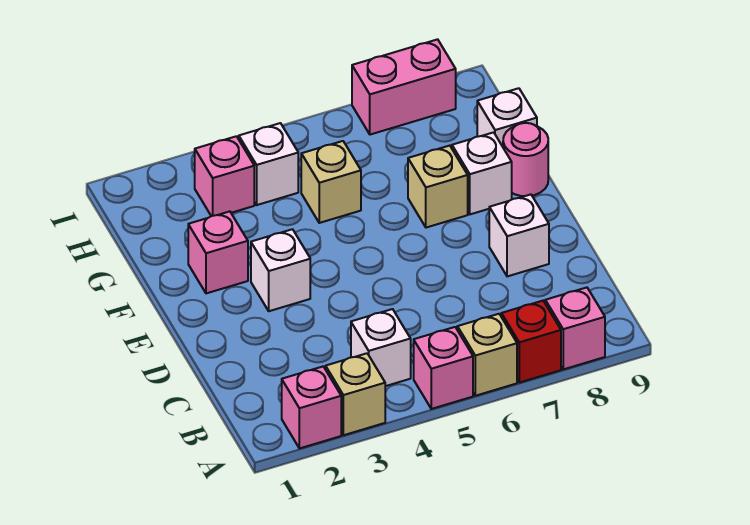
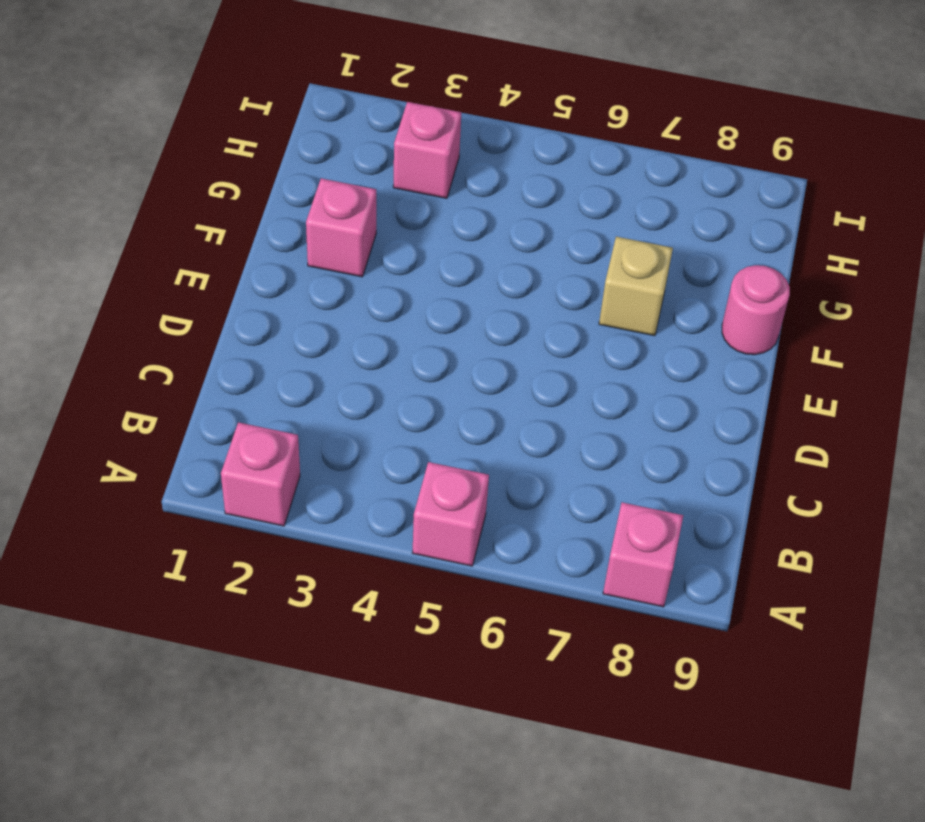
none -> tan 1x1 brick [326,353,385,435]
none -> tan 1x1 brick [457,314,517,396]
none -> red 1x1 brick [501,301,561,383]

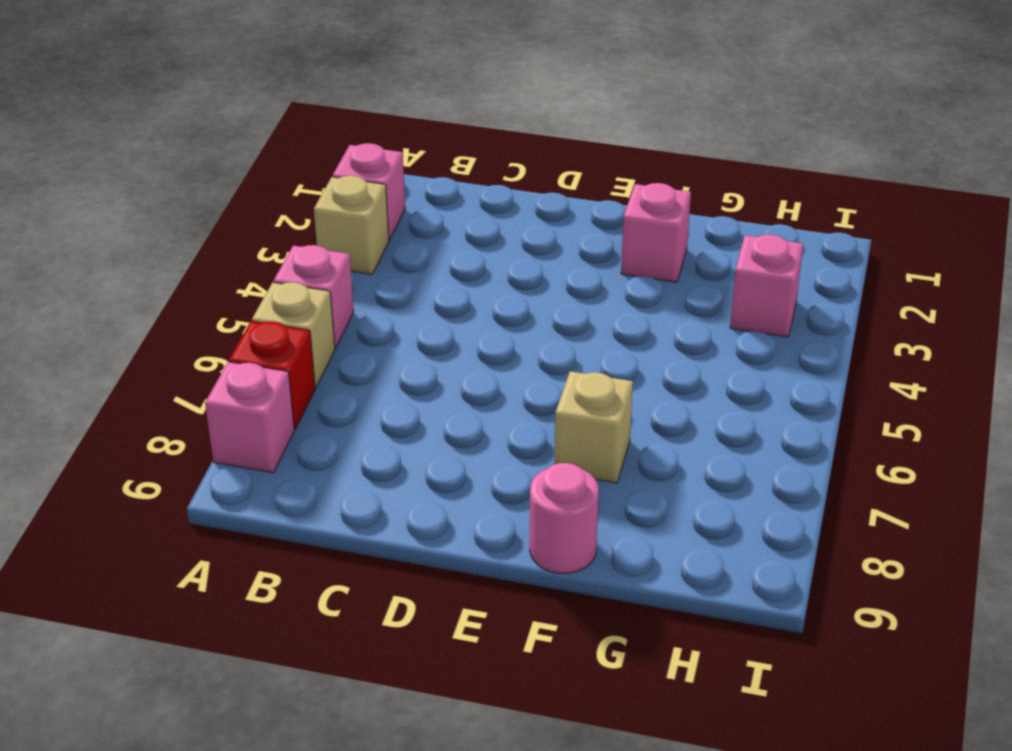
none -> white 1x1 brick [351,309,411,386]
none -> white 1x1 brick [489,195,549,276]
none -> white 1x1 brick [251,229,310,311]

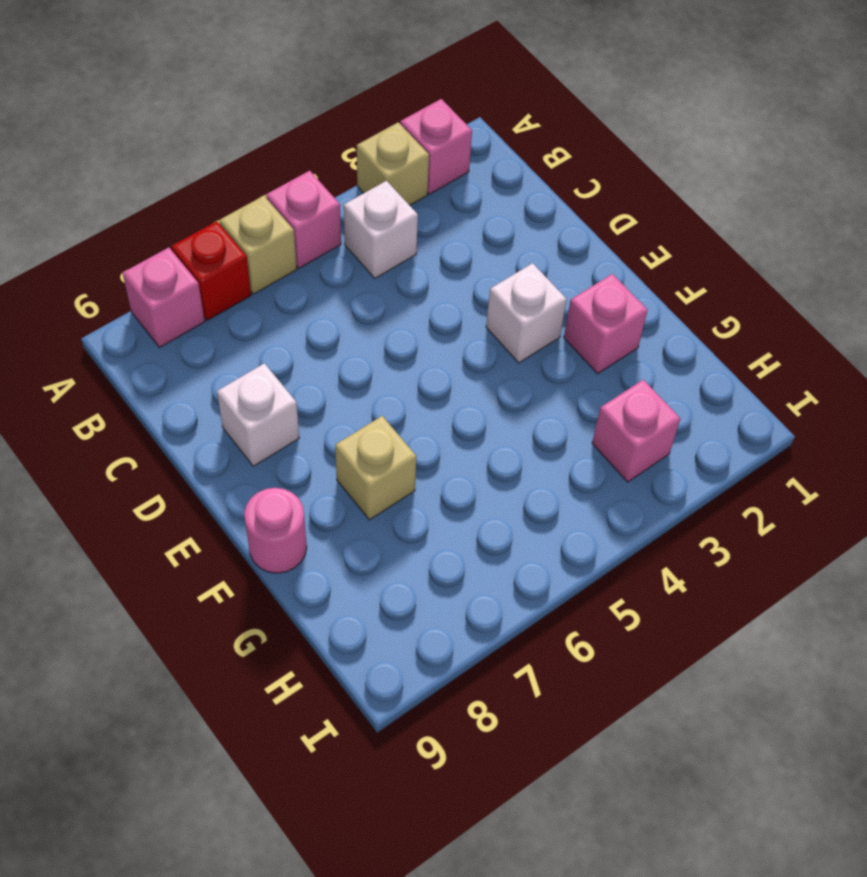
none -> white 1x1 brick [452,132,512,214]
none -> tan 1x1 brick [301,141,361,223]
none -> white 1x1 brick [477,88,537,147]

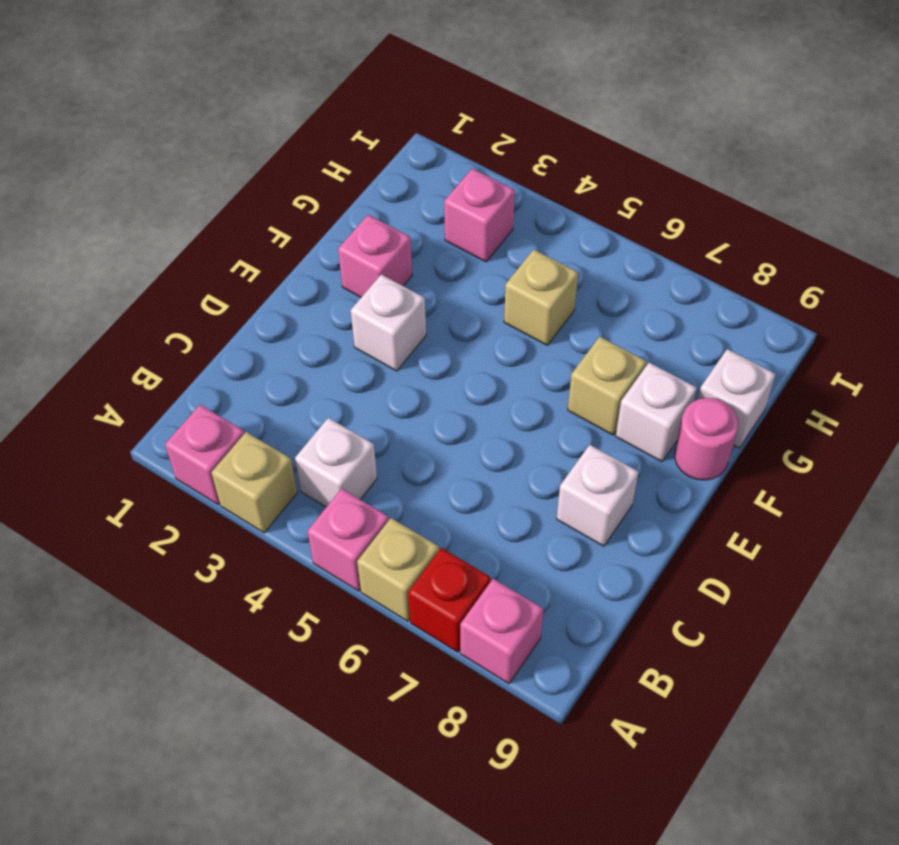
none -> white 1x1 brick [239,123,298,205]
none -> pink 1x2 brick [352,39,456,135]

